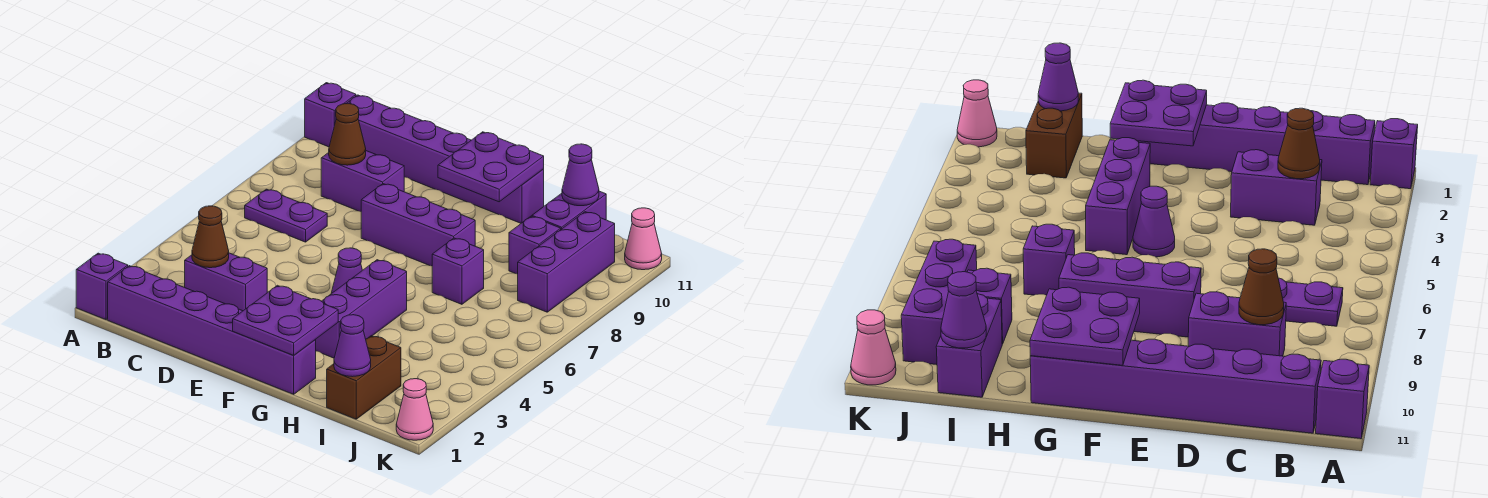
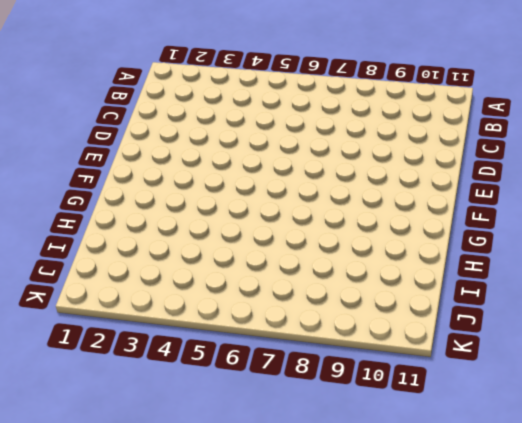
none -> purple 1x1 brick [76,253,128,320]
none -> purple 1x1 brick [305,83,356,147]
none -> purple 1x6 brick [108,266,316,394]

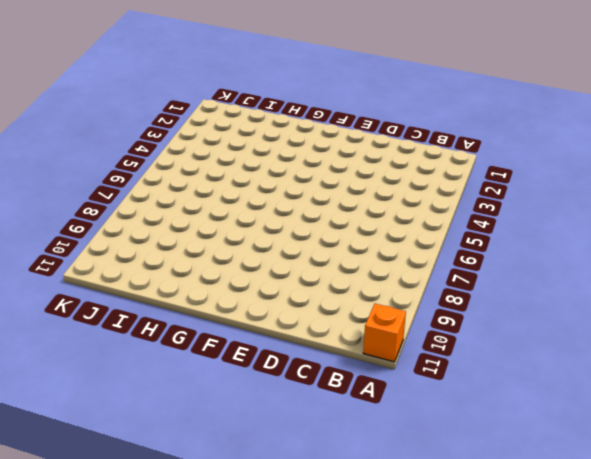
orange 1x1 brick [363,304,406,362] -> purple 1x1 brick [305,83,356,147]
none -> purple 1x1 brick [76,253,128,320]
none -> purple 1x6 brick [108,266,316,394]
none -> purple 1x2 plate [245,189,327,242]

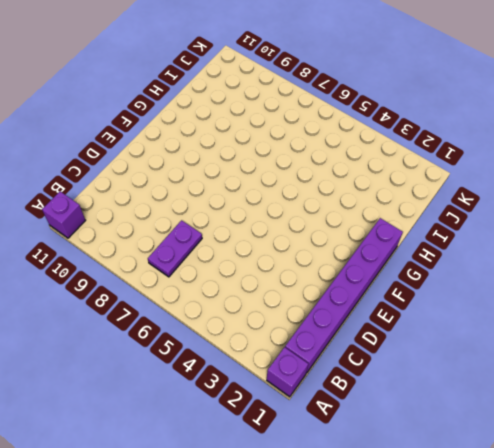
none -> purple 1x6 brick [346,95,544,223]
none -> purple 1x2 brick [185,253,267,311]
none -> purple 1x2 brick [321,151,404,212]

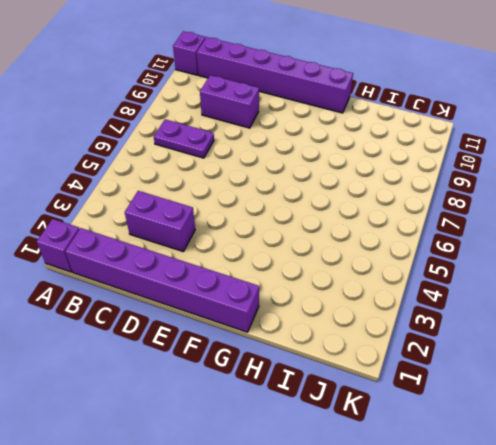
none -> purple 1x3 brick [361,184,475,266]
none -> purple 1x1 cone [331,248,362,294]
none -> purple 1x3 brick [315,260,407,358]

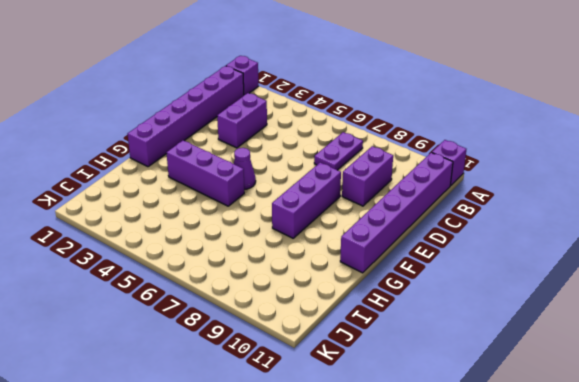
none -> purple 1x1 brick [432,238,484,304]
none -> brown 1x2 brick [327,336,401,419]
none -> purple 1x1 brick [509,216,561,274]

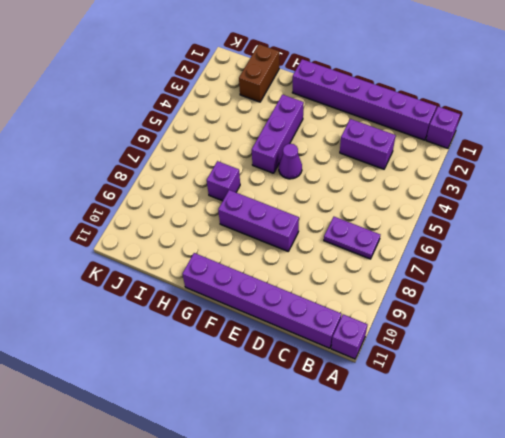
none -> purple 1x2 brick [321,151,404,212]
none -> purple 1x1 brick [509,216,561,274]
none -> purple 1x2 brick [532,191,606,229]

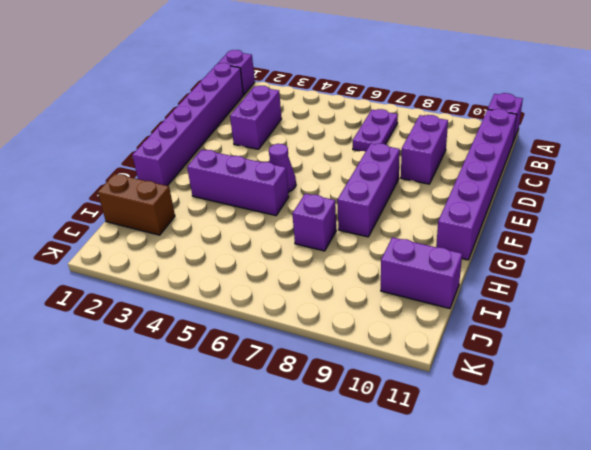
none -> purple 1x1 brick [509,216,561,274]
none -> purple 1x3 brick [518,212,615,312]
none -> pink 1x1 cone [396,379,433,440]

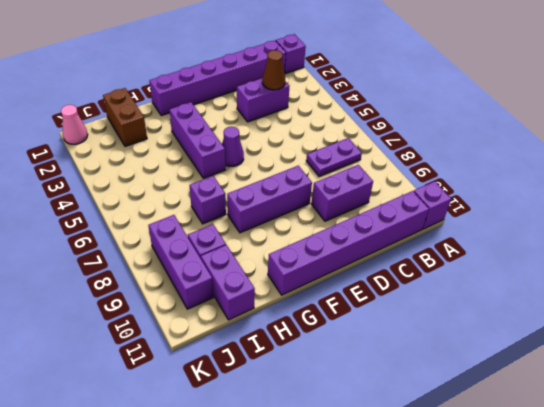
none -> pink 1x1 cone [625,208,662,270]
none -> brown 1x1 cone [329,103,366,165]
none -> purple 2x2 plate [233,285,338,355]

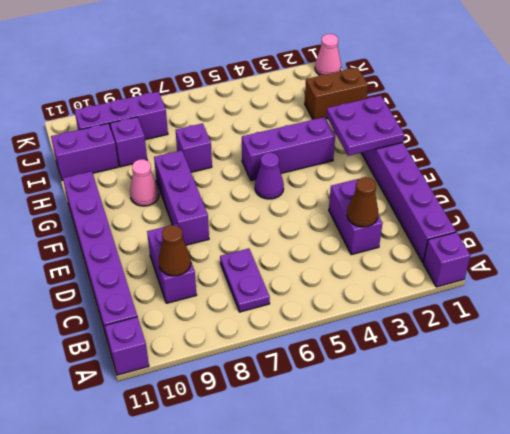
pink 1x1 cone [130,159,159,206] -> pink 1x1 cone moved to [625,208,662,270]
none -> purple 2x2 plate [438,132,544,202]
none -> purple 1x1 cone [334,315,371,377]
none -> purple 1x1 cone [562,144,599,206]

